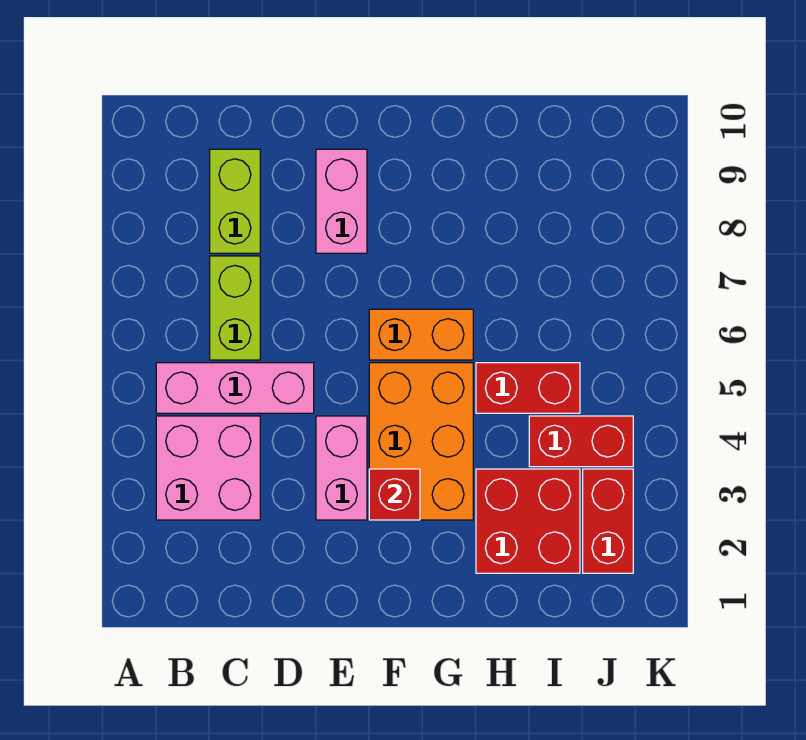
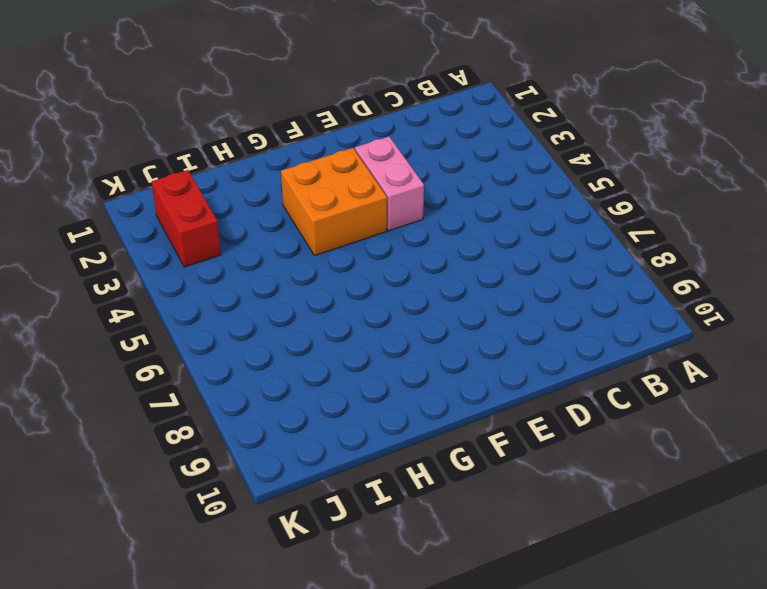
orange 2x2 brick [281,148,387,256] -> orange 2x3 brick [369,363,473,520]
none -> pink 2x2 brick [156,416,260,520]
none -> pink 1x3 brick [156,363,314,413]
none -> lime 1x2 brick [210,256,260,360]

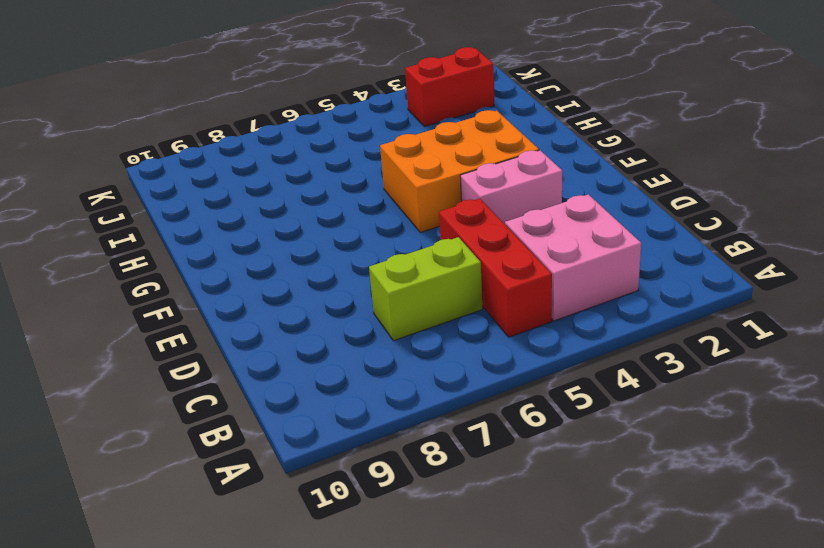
red 1x3 brick [439,199,552,337] -> pink 1x3 brick [156,363,314,413]
none -> lime 1x2 brick [210,149,260,253]
none -> pink 1x2 brick [316,149,367,253]
none -> orange 1x2 brick [369,309,473,360]

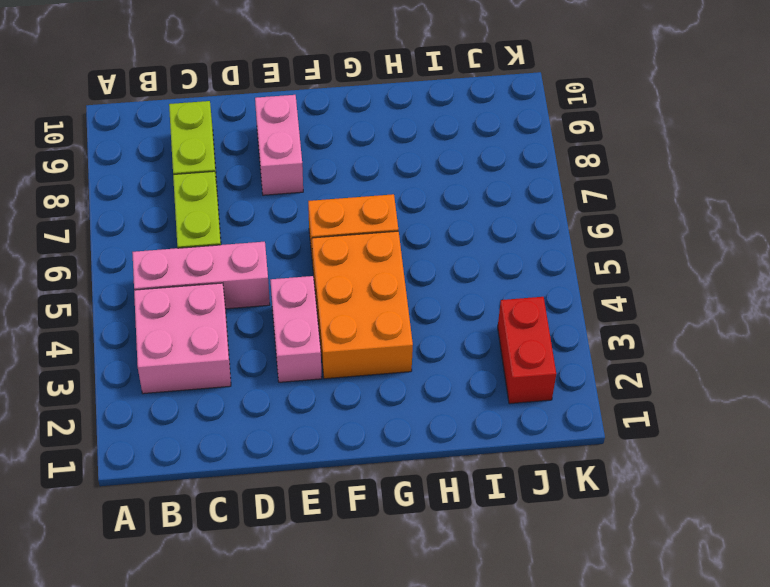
none -> red 2x2 brick [476,469,580,573]
none -> red 1x2 brick [476,363,580,413]
none -> red 1x2 brick [529,416,633,467]

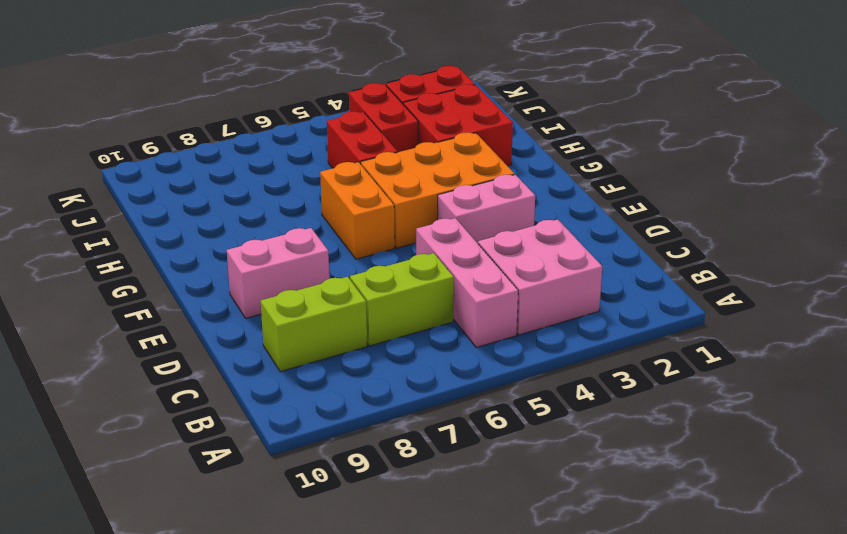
none -> red 1x1 brick [369,469,420,520]

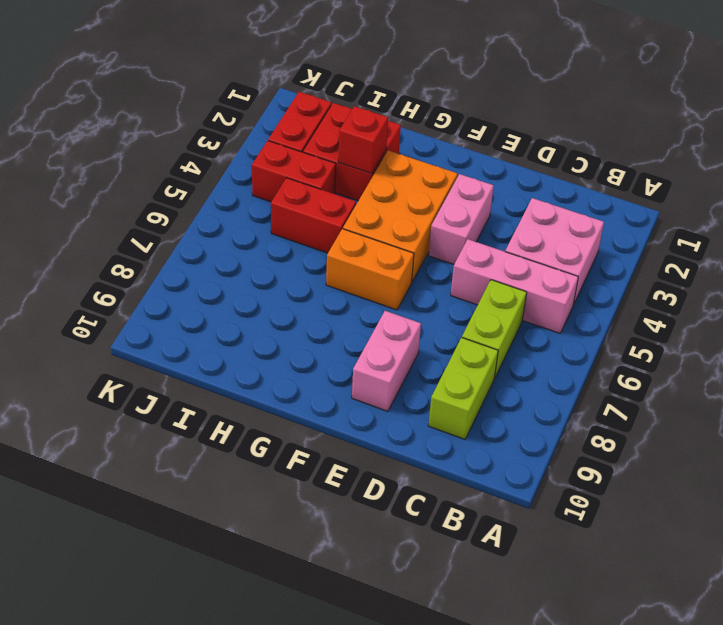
red 1x1 brick [338,106,388,174] -> red 1x1 brick moved to [369,469,420,520]

